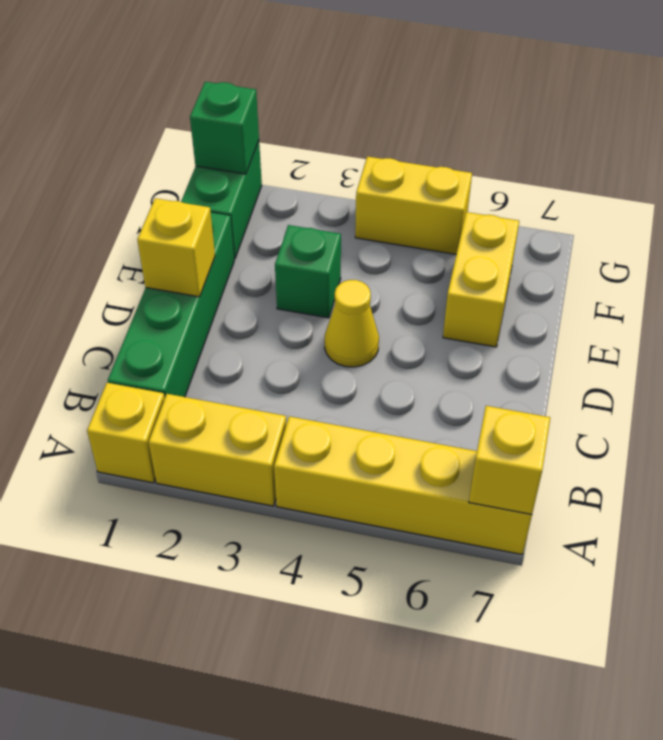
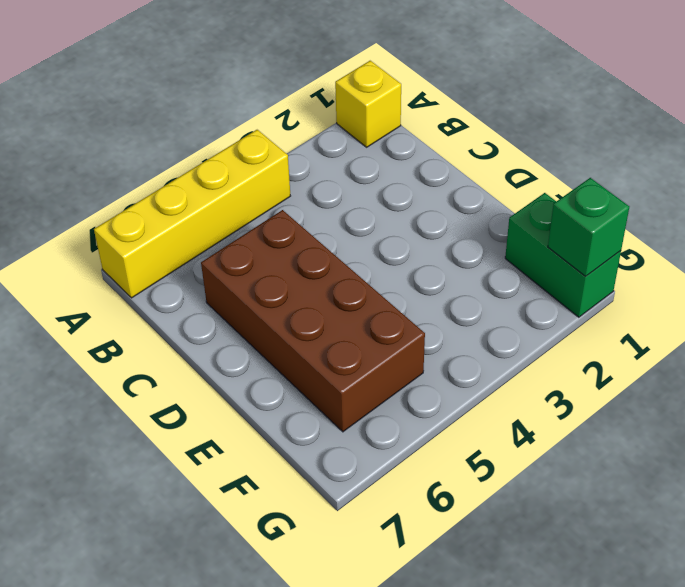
brown 2x4 brick [201,210,425,432] -> yellow 1x2 brick [443,212,519,347]
none -> yellow 1x2 brick [149,394,286,506]
none -> green 1x4 brick [108,212,234,398]
none -> yellow 1x1 cone [325,280,379,367]

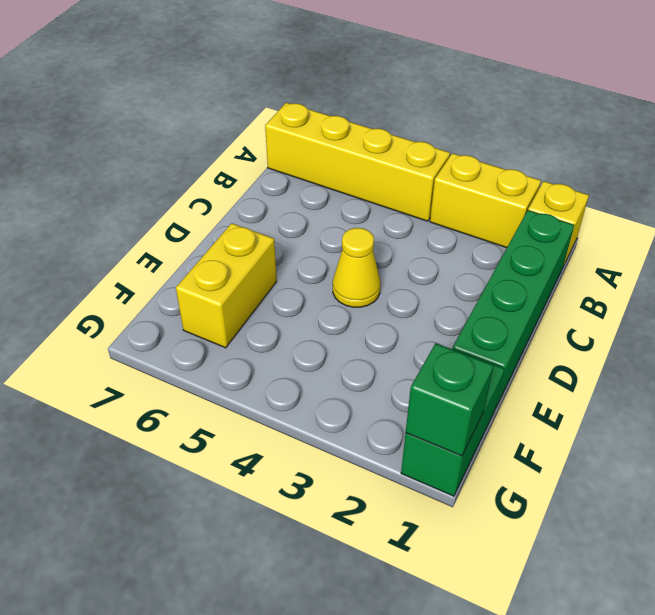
none -> green 1x1 brick [275,225,341,318]
none -> yellow 1x2 brick [355,156,472,254]
none -> yellow 1x1 brick [469,406,550,515]

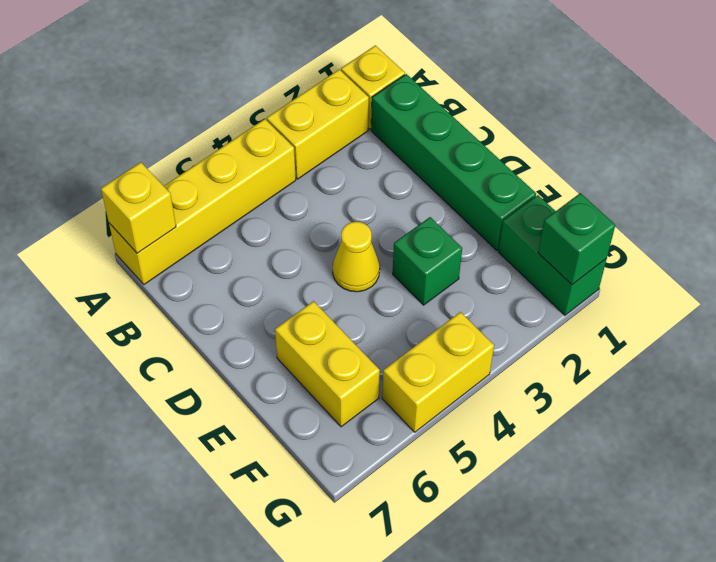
none -> yellow 1x1 brick [137,198,215,297]

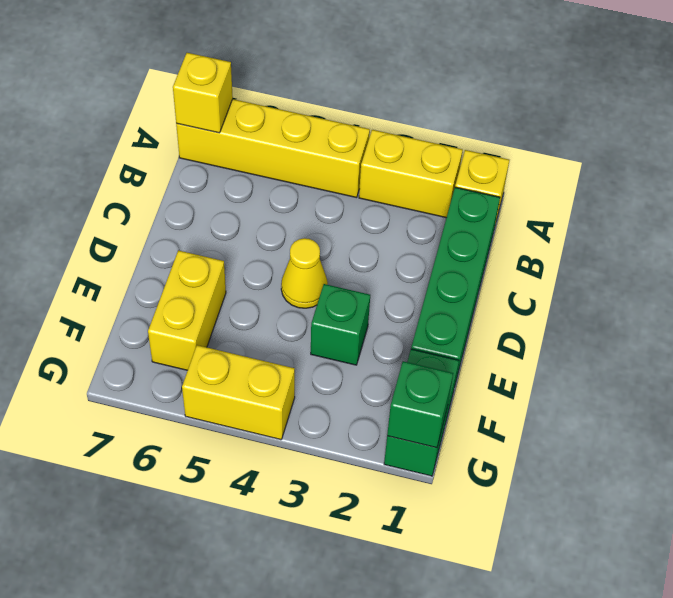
none -> yellow 1x1 brick [137,198,215,297]

